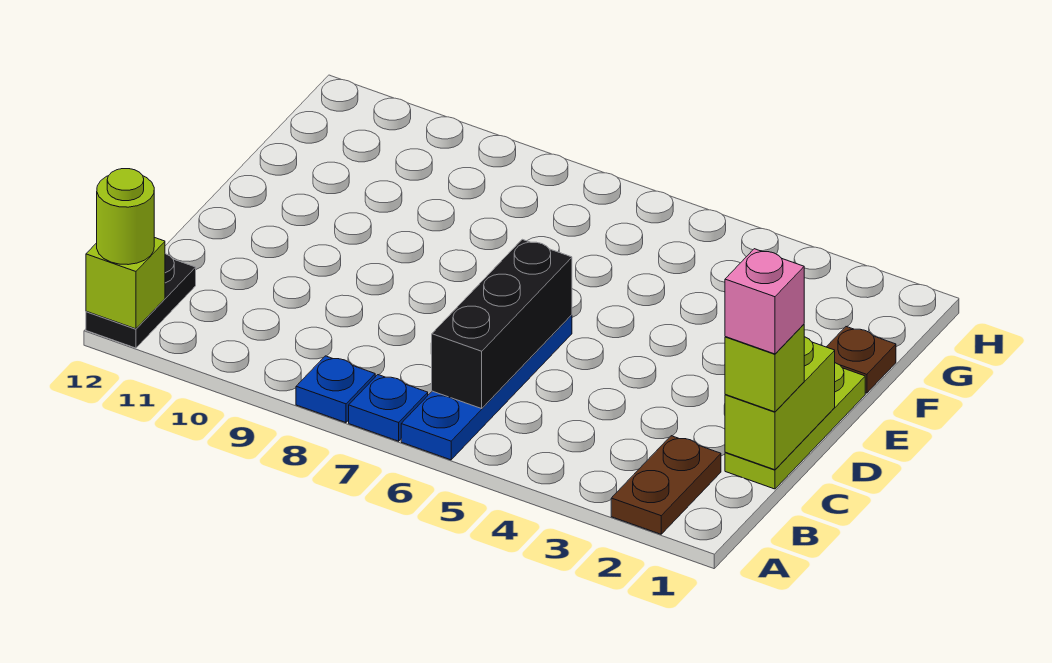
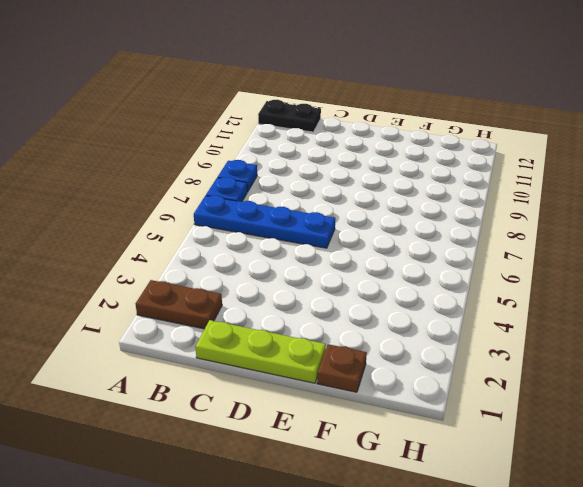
none -> lime 1x1 brick [86,237,165,329]
none -> black 1x3 brick [431,239,572,409]
none -> lime 1x2 brick [725,337,835,470]

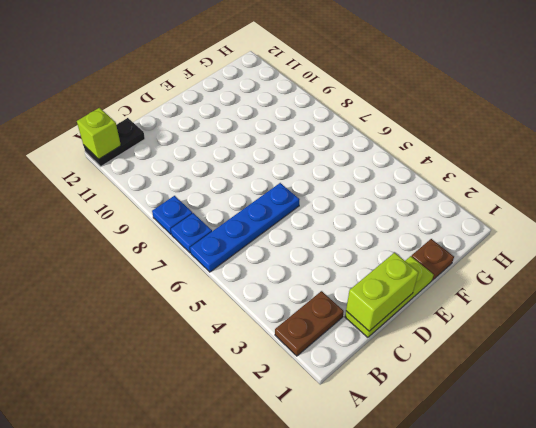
none -> black 1x3 brick [431,239,572,409]
none -> lime 1x1 round brick [97,169,154,265]
none -> lime 1x1 brick [725,324,804,412]

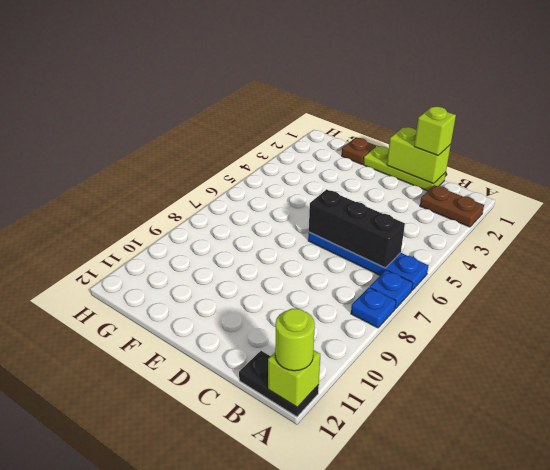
none -> pink 1x1 brick [725,249,804,354]

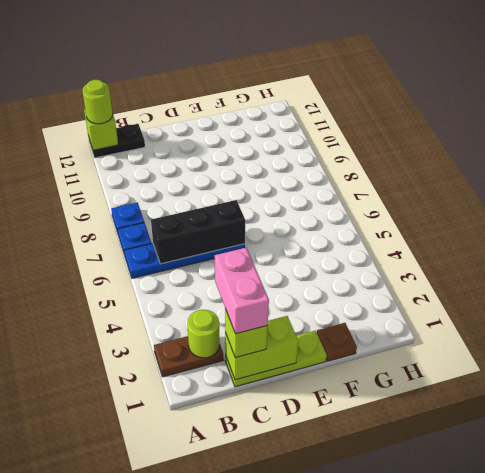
lime 1x1 round brick [187,310,220,358] -> none
pink 1x2 brick [215,248,269,334] -> pink 1x1 brick [725,249,804,354]

